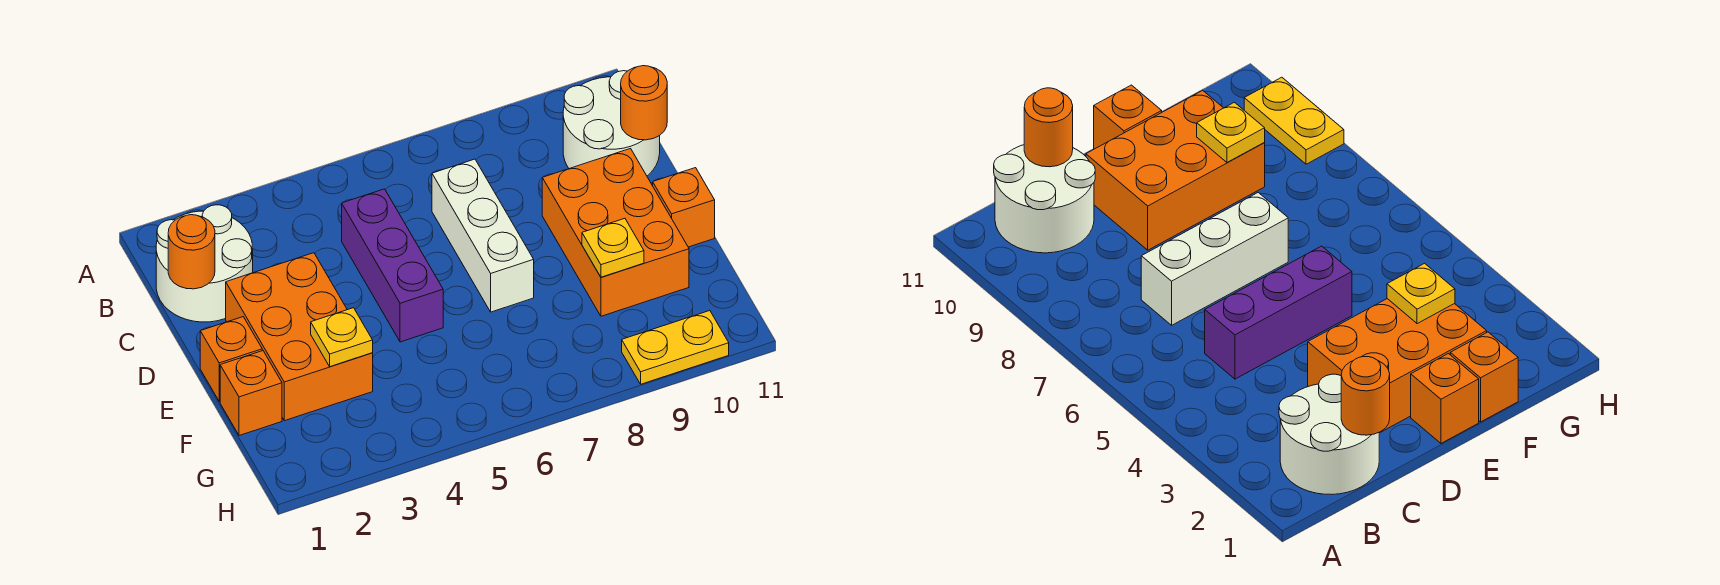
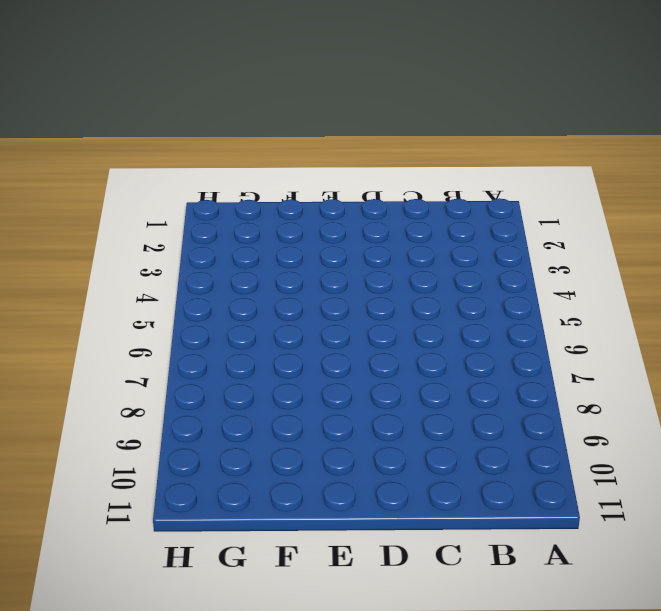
none -> white 2x2 round brick [156,205,253,322]
none -> white 2x2 round brick [563,71,660,176]
none -> purple 1x3 brick [342,189,443,342]

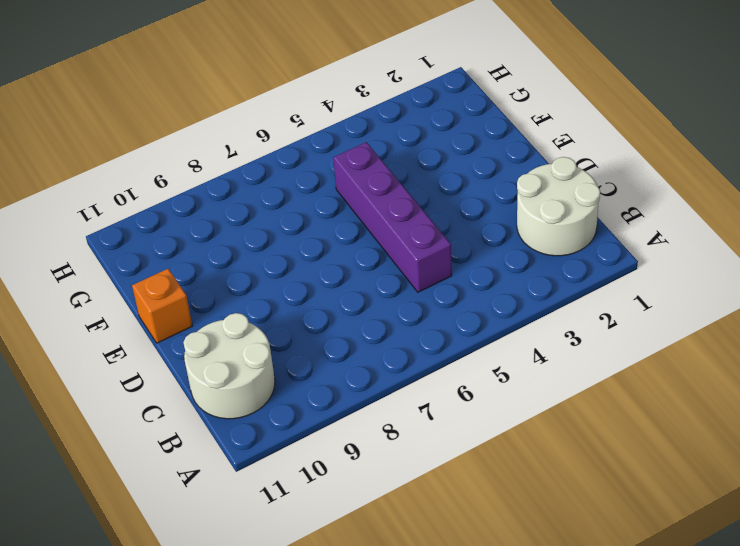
purple 1x4 brick [333,142,452,292] -> purple 1x3 brick [342,189,443,342]
none -> white 1x3 brick [432,159,534,312]
none -> orange 2x3 brick [226,253,373,421]
none -> orange 2x3 brick [542,149,689,316]

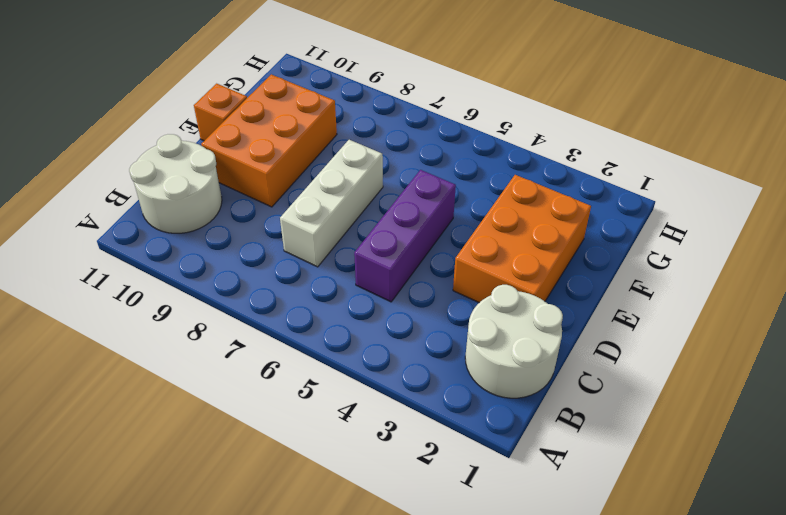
none -> orange 1x1 brick [200,317,262,402]
none -> orange 1x1 brick [220,351,282,436]
none -> yellow 1x2 plate [622,311,729,384]

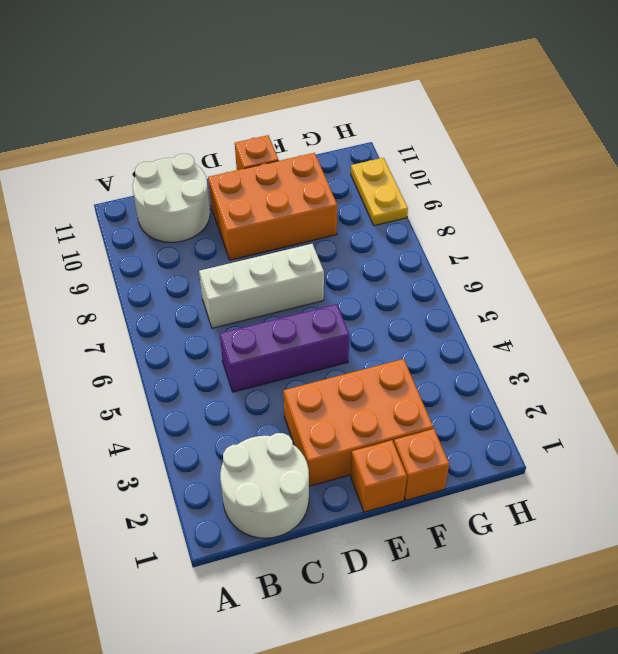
none -> orange 1x1 round brick [168,215,215,289]
none -> orange 1x1 round brick [621,66,667,140]
none -> yellow 1x1 plate [311,308,373,367]

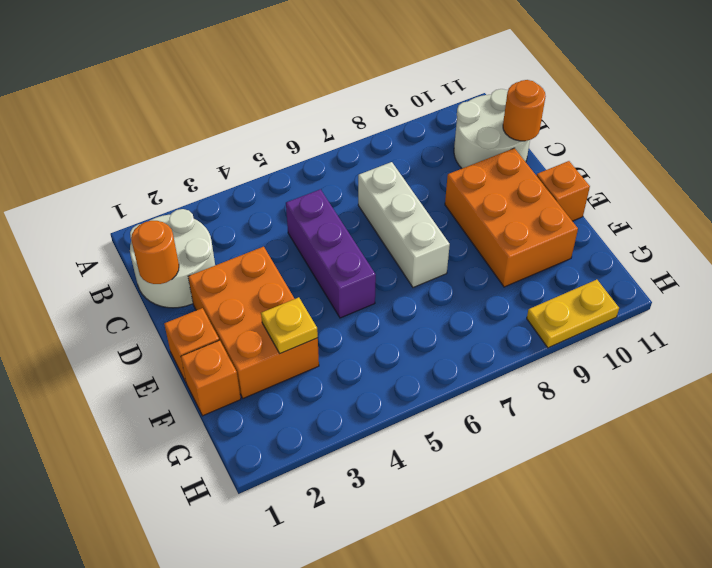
none -> yellow 1x1 plate [582,218,644,277]

